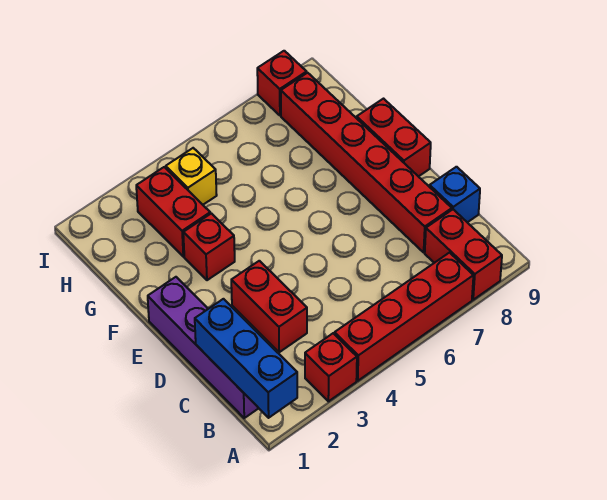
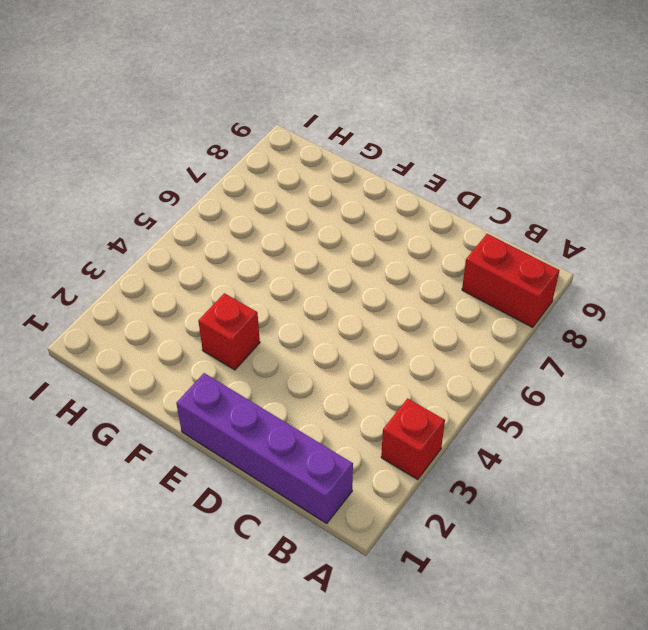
none -> red 1x4 brick [335,253,473,381]
none -> red 1x2 brick [231,261,307,352]
none -> red 1x6 brick [281,73,452,252]

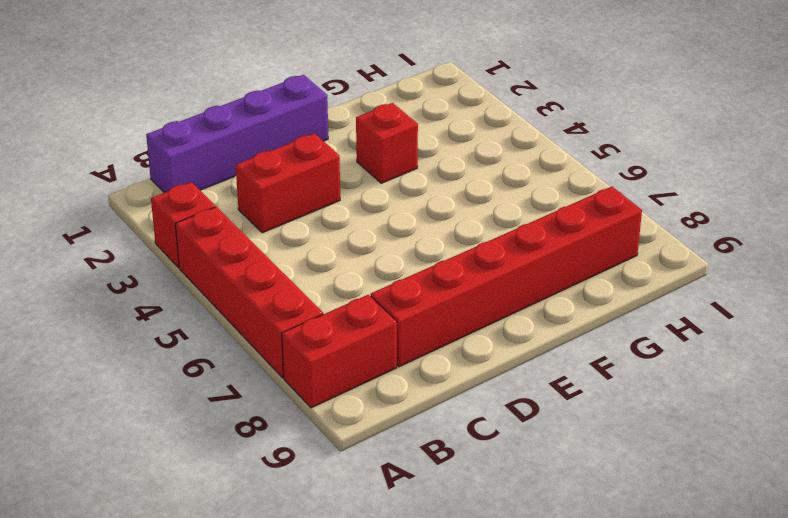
none -> blue 1x1 brick [430,167,480,222]
none -> red 1x2 brick [357,99,431,177]
none -> red 1x2 brick [136,167,210,257]

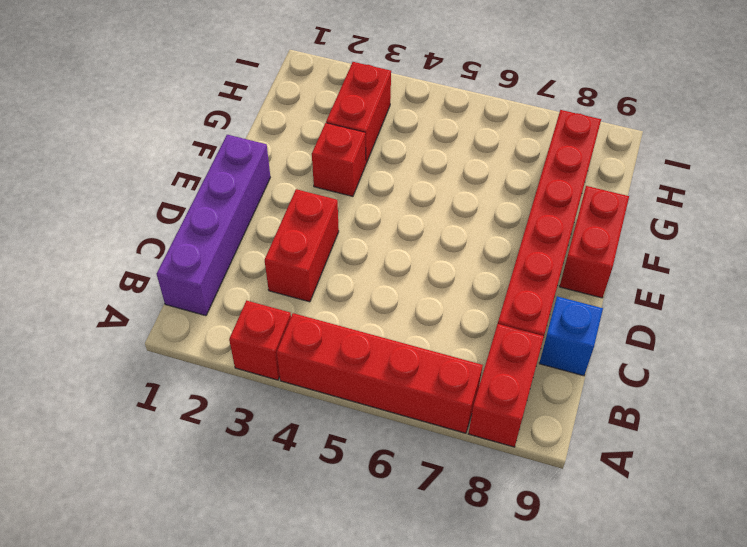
none -> yellow 1x1 brick [166,148,217,205]
none -> red 1x1 brick [257,51,307,115]
none -> blue 1x3 brick [195,299,297,418]

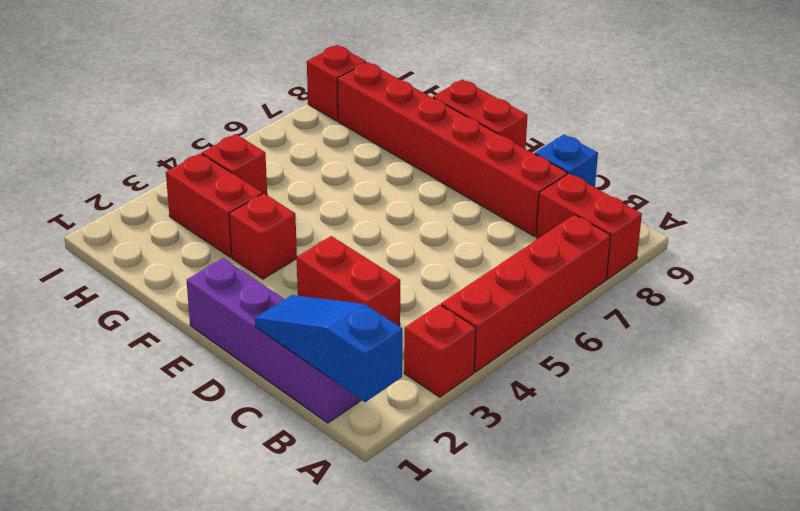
blue 1x3 slope [255,295,402,402] -> blue 1x3 brick [195,299,297,418]
red 1x1 brick [202,134,267,195] -> yellow 1x1 brick [166,148,217,205]

